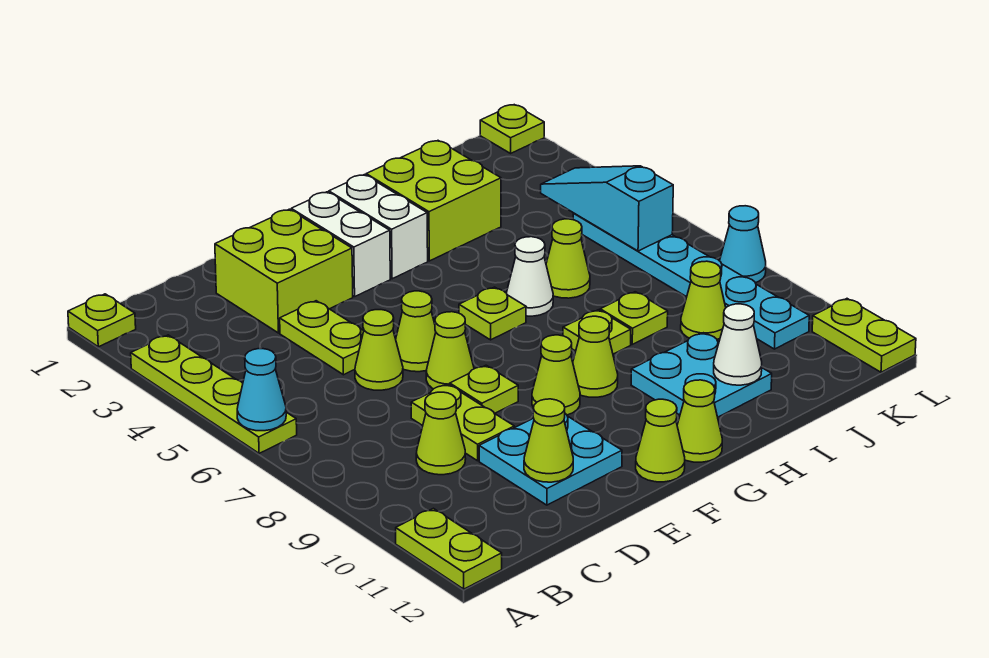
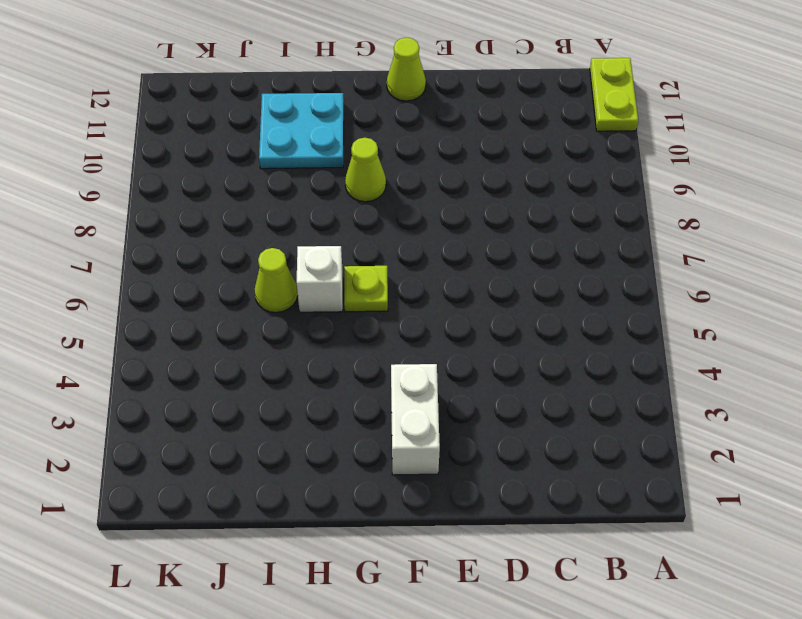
white 1x1 brick [297,246,343,312] -> white 1x1 cone [507,237,553,316]
none -> lime 1x1 plate [68,294,136,347]
none -> lime 1x4 plate [131,335,297,453]
none -> lime 1x1 cone [416,392,466,475]
none -> lime 2x2 brick [215,209,353,333]

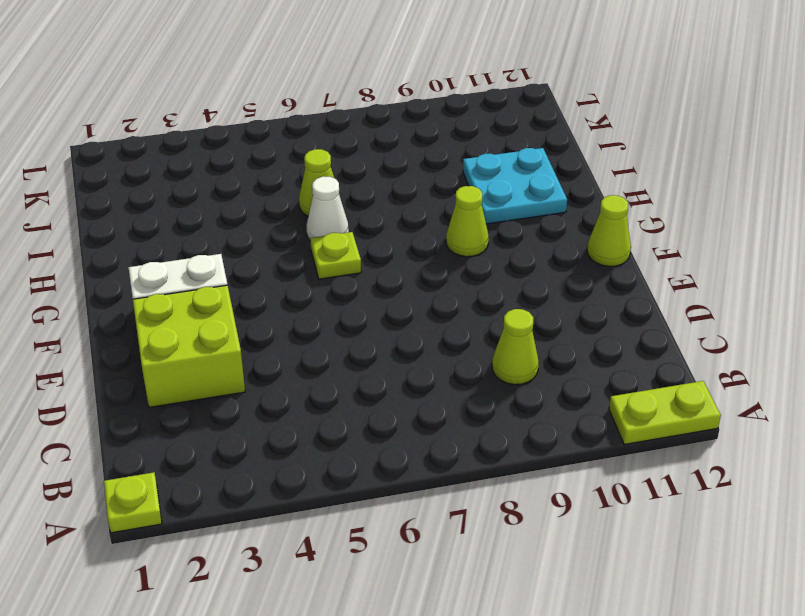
none -> lime 1x4 plate [131,335,297,453]
none -> lime 1x2 plate [280,301,364,375]
none -> lime 1x1 cone [355,310,403,390]
none -> lime 1x2 plate [411,384,514,461]

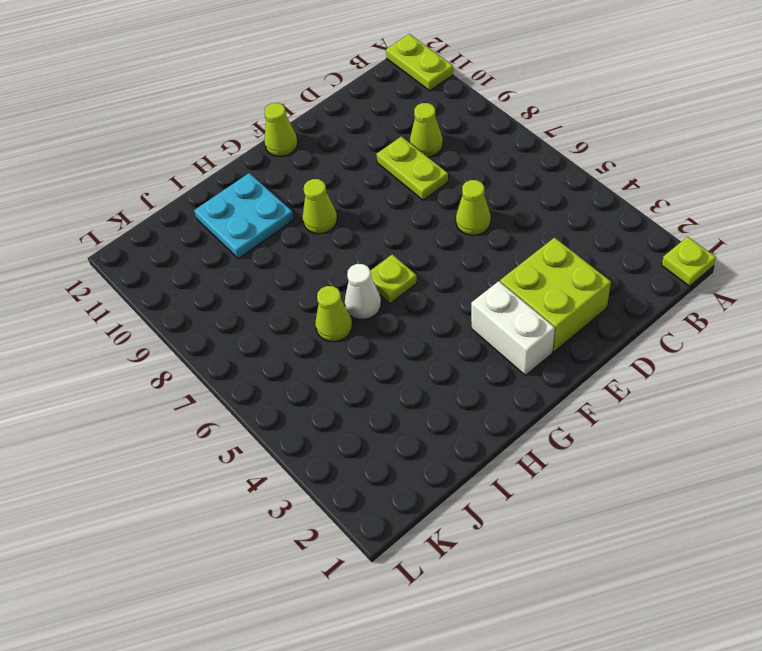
none -> lime 1x4 plate [131,335,297,453]
none -> lime 1x2 plate [280,301,364,375]
none -> cyan 2x2 plate [479,414,622,505]
none -> lime 1x1 cone [396,291,436,372]

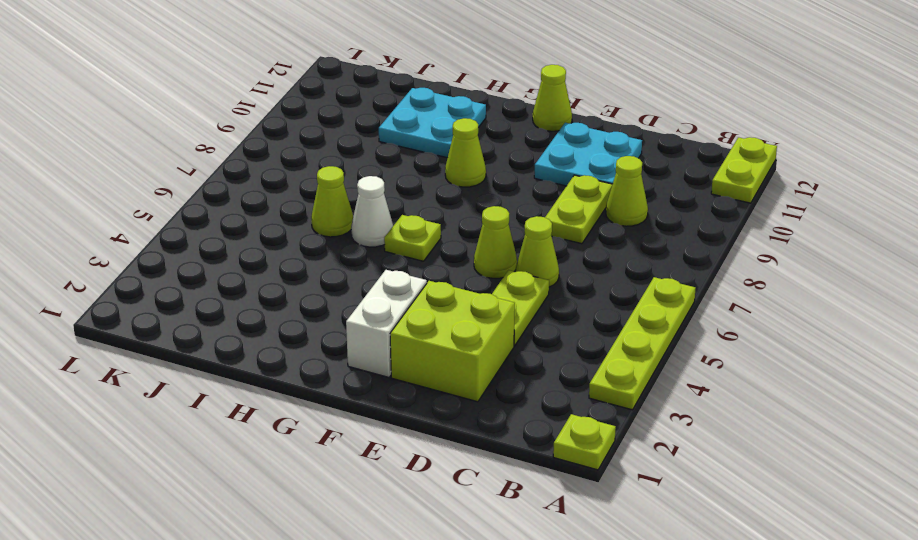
none -> lime 1x1 cone [426,312,474,389]
none -> lime 1x1 plate [450,365,518,413]
none -> lime 1x1 cone [532,335,580,415]
none -> white 1x2 brick [329,175,428,279]

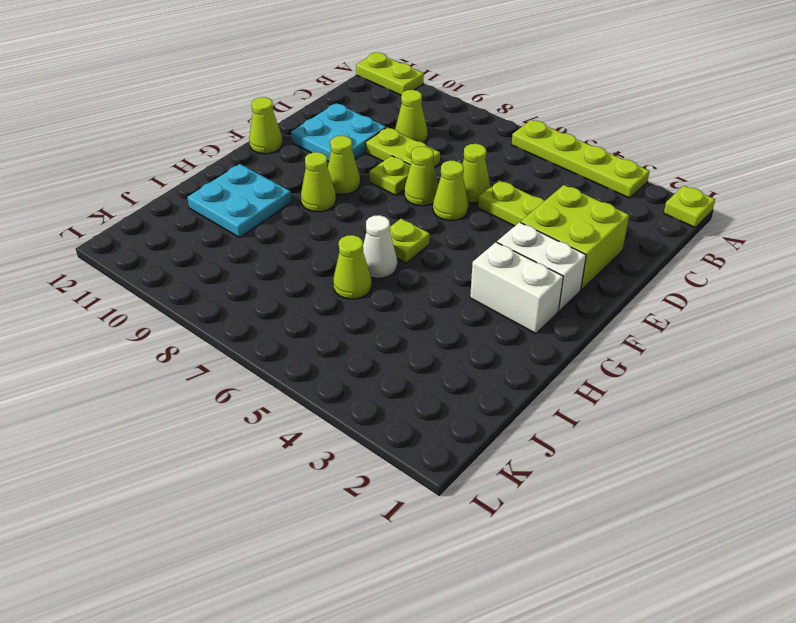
none -> lime 1x1 cone [677,380,722,462]
none -> lime 2x2 brick [366,141,501,261]
none -> lime 1x1 plate [563,310,631,354]
none -> lime 1x1 plate [600,292,668,344]

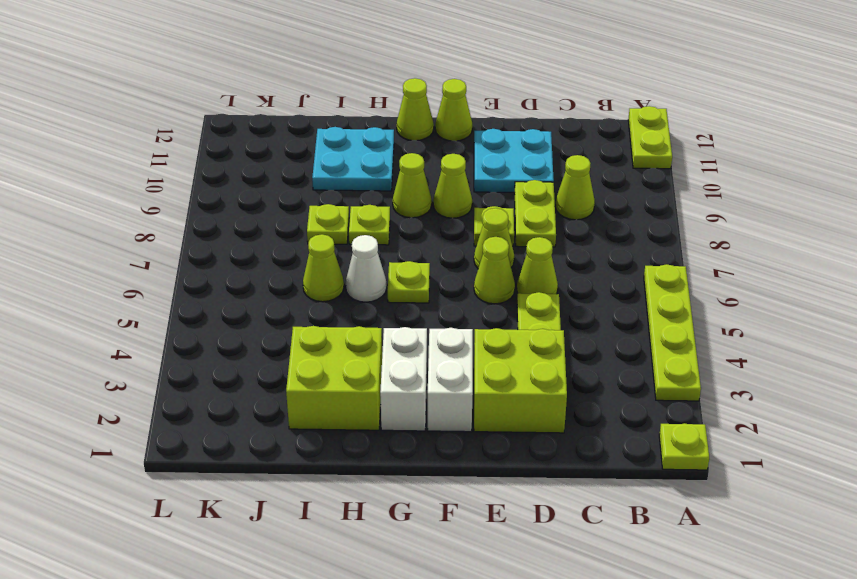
none -> lime 1x1 cone [681,261,726,339]
none -> cyan 1x6 plate [573,213,809,349]
none -> lime 1x1 plate [480,105,544,153]
none -> cyan 1x1 cone [720,206,766,283]

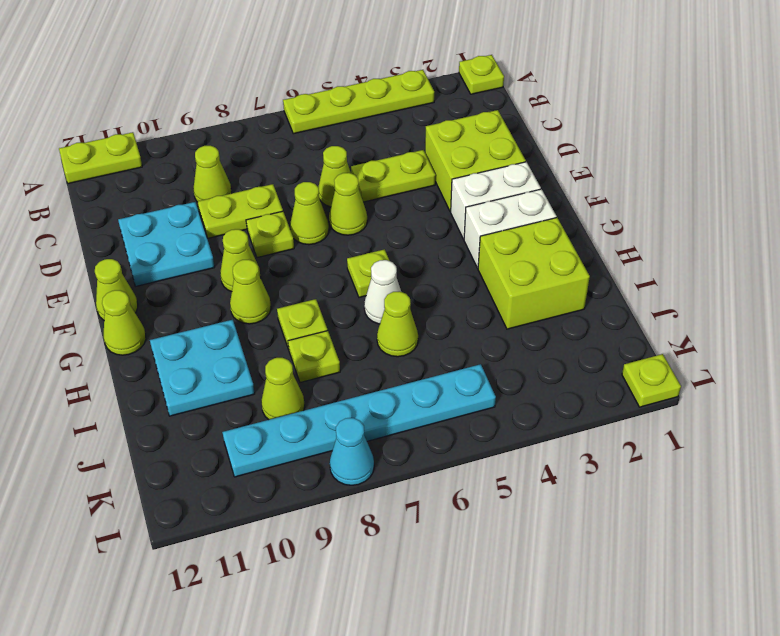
none -> lime 1x2 plate [812,299,916,372]
none -> cyan 1x1 cone [237,349,286,431]
none -> lime 1x1 cone [524,399,573,482]
none -> white 1x1 cone [714,304,762,385]

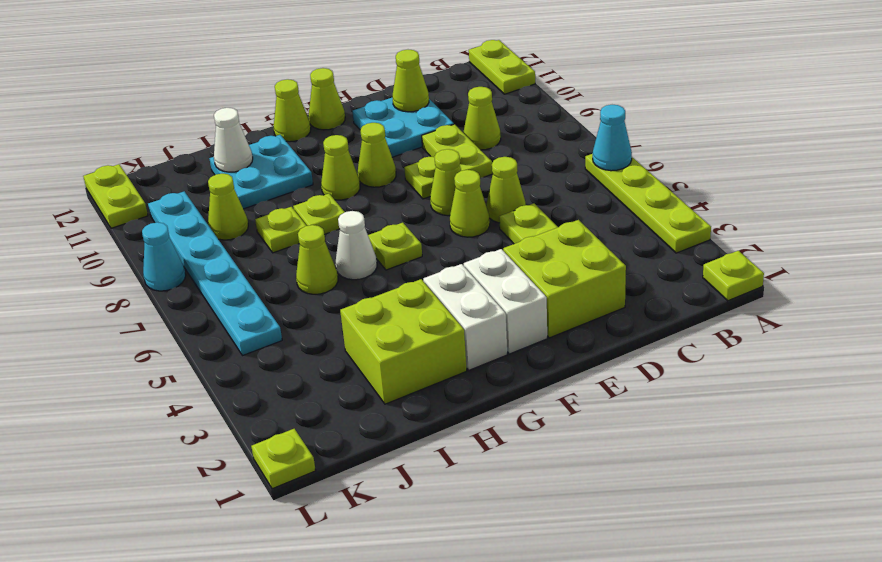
none -> cyan 1x3 slope [541,166,673,251]

